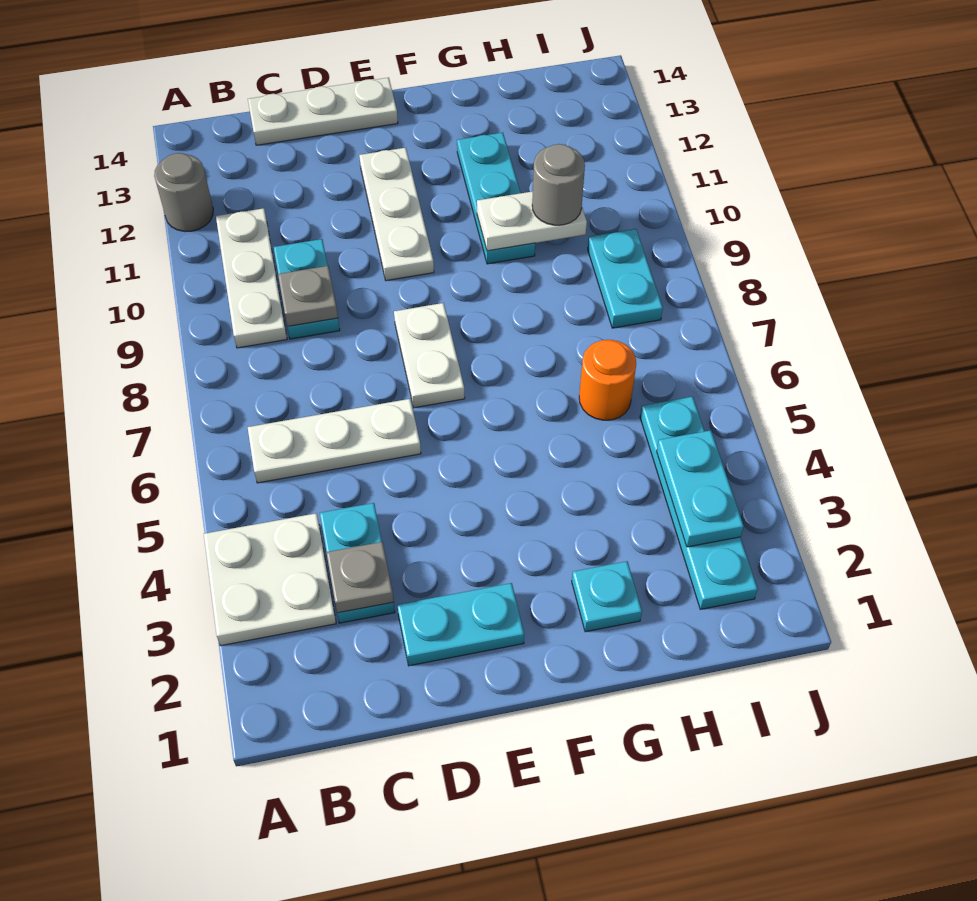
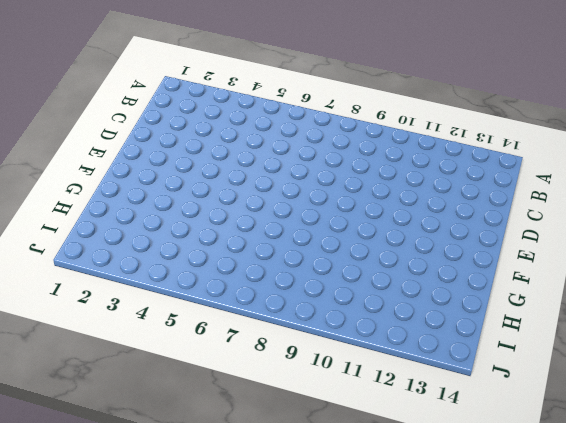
none -> white 2x2 plate [204,513,336,646]
none -> grey 1x1 round brick [154,153,213,232]
none -> white 1x3 plate [248,399,421,483]

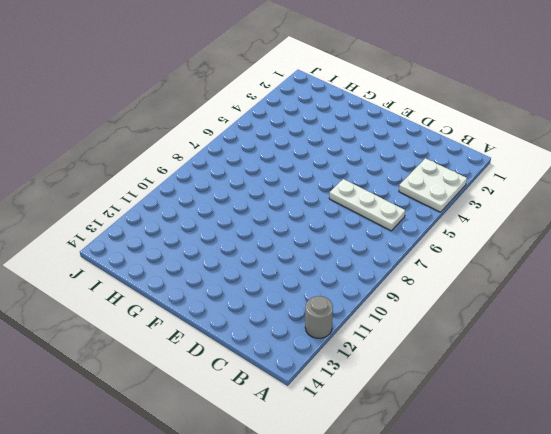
none -> white 1x3 plate [216,208,287,348]
none -> cyan 1x2 plate [320,503,395,623]
none -> cyan 1x2 plate [274,239,340,339]

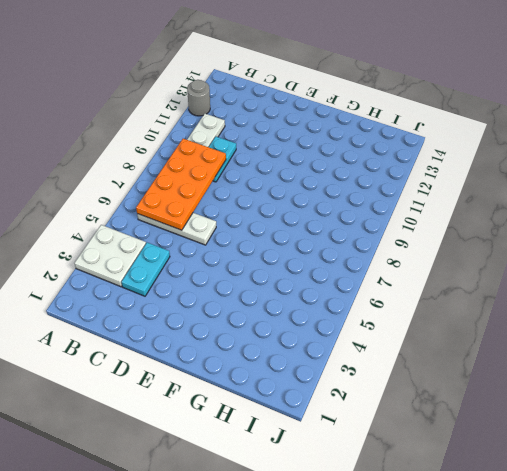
orange 2x4 plate [136,139,226,230] -> grey 1x1 plate [278,266,338,327]
none -> white 1x3 plate [248,78,398,145]
none -> cyan 1x2 plate [397,583,524,666]
none -> white 1x2 plate [394,303,465,408]

